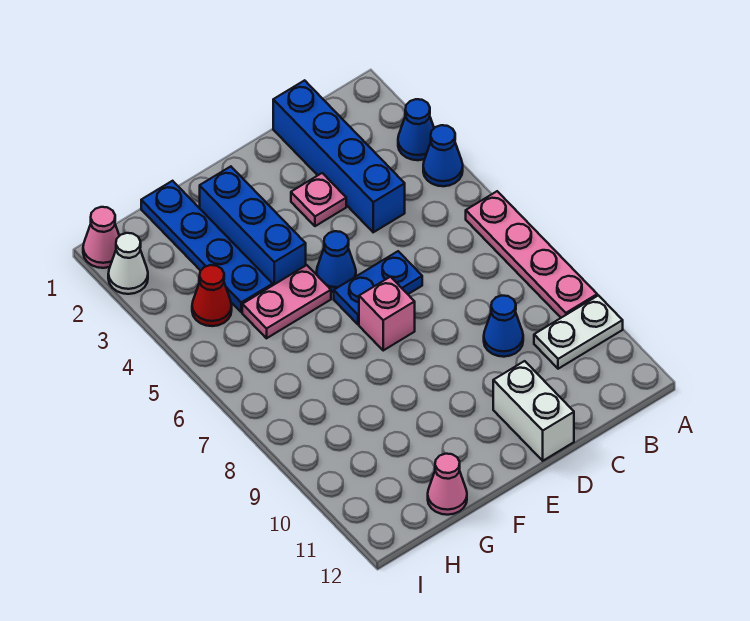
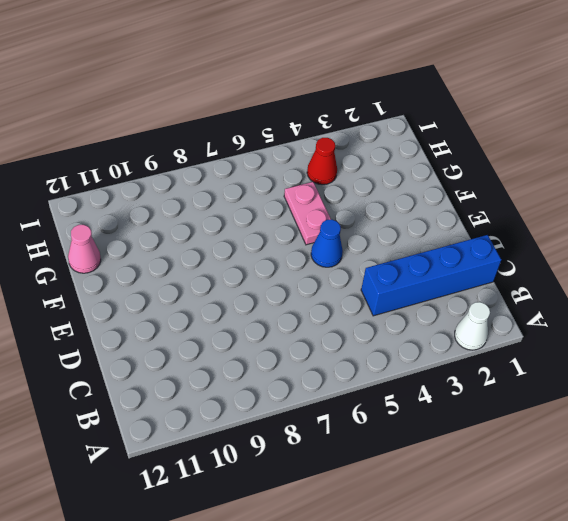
white 1x1 cone [455,302,490,350] -> white 1x1 cone moved to [108,233,148,294]
none -> blue 1x1 cone [398,99,434,160]
none -> blue 1x1 cone [423,125,463,186]
none -> pink 1x4 plate [466,191,597,318]

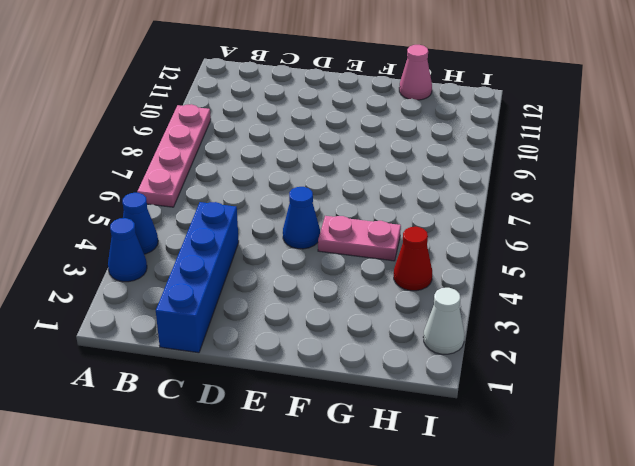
none -> white 1x2 plate [534,295,623,369]
none -> blue 1x1 cone [484,296,523,357]
none -> pink 1x1 plate [291,173,346,226]

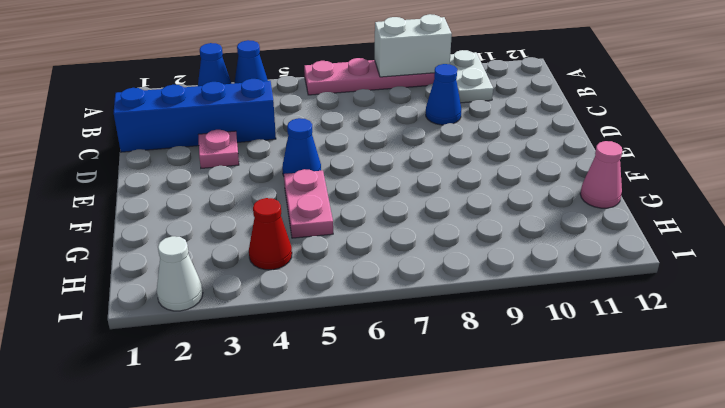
white 1x2 brick [375,14,452,77] -> white 1x2 brick moved to [493,361,574,461]
none -> blue 1x2 plate [334,251,422,324]
none -> pink 1x1 brick [359,277,415,350]
none -> blue 1x3 brick [200,167,306,285]

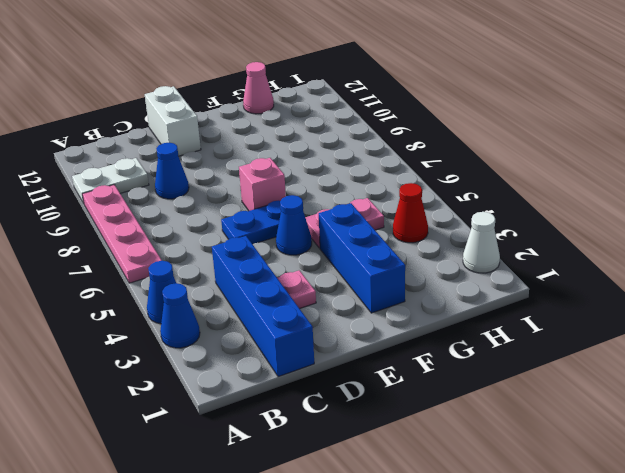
none -> blue 1x4 plate [141,181,273,312]
none -> pink 1x1 cone [83,207,119,268]

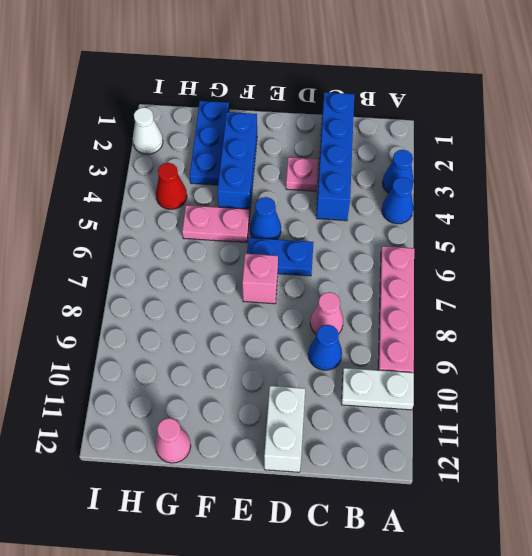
pink 1x1 cone [310,292,343,335] -> pink 1x1 cone moved to [83,207,119,268]
blue 1x3 plate [190,101,229,185] -> blue 1x4 plate [141,181,273,312]

